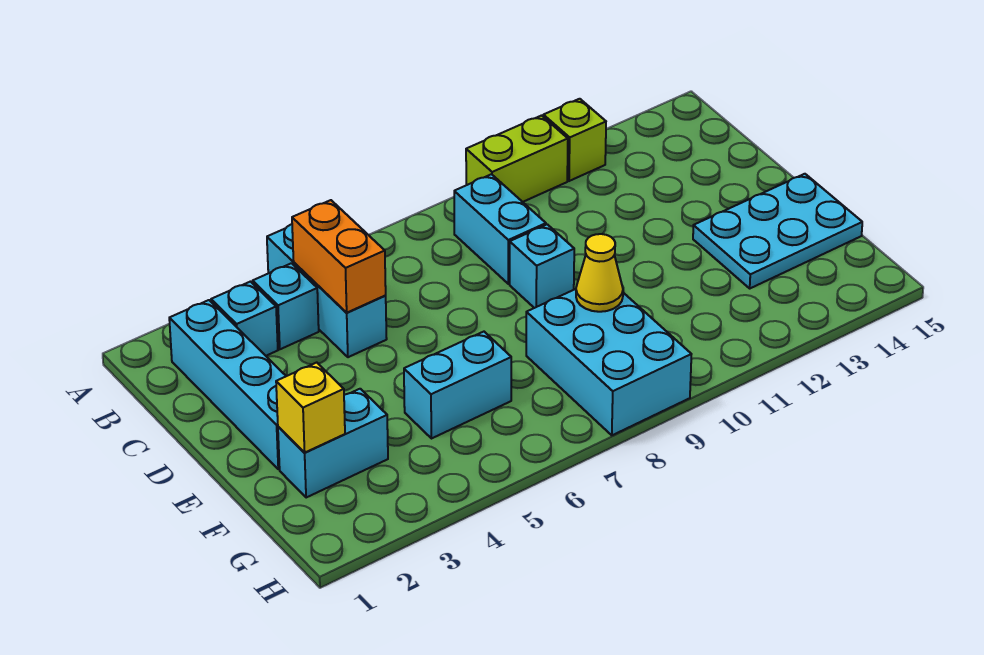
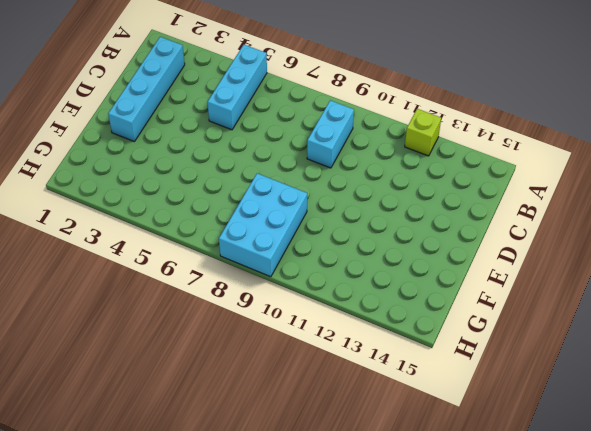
none -> lime 1x2 brick [466,116,568,202]
none -> cyan 1x1 brick [211,282,278,356]
none -> cyan 1x1 brick [253,263,319,349]

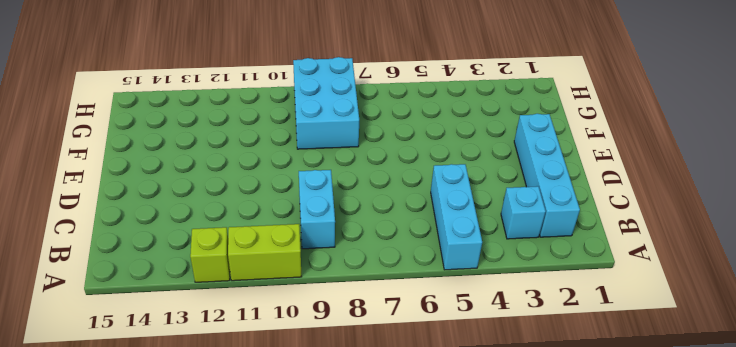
none -> cyan 1x1 brick [253,263,319,349]
none -> cyan 1x1 brick [510,224,574,308]
none -> cyan 2x3 plate [693,174,862,288]

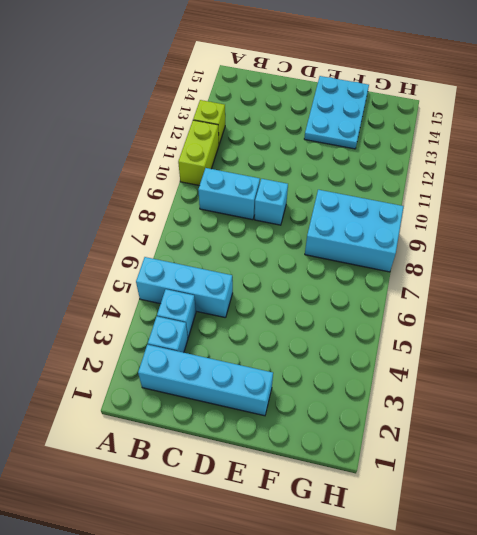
none -> cyan 1x2 brick [278,389,388,498]
none -> cyan 1x2 brick [404,332,511,439]
none -> orange 1x2 brick [292,200,386,313]

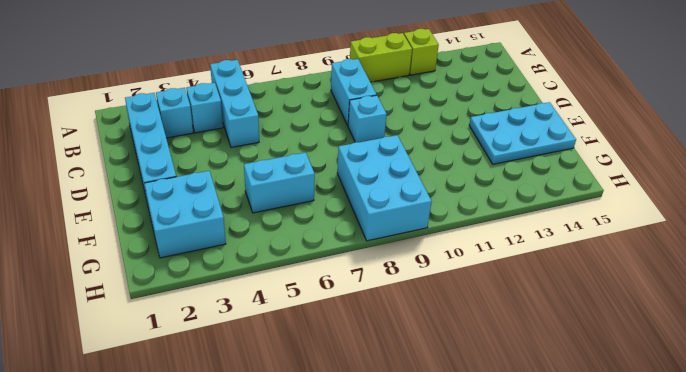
cyan 2x2 brick [144,171,226,258] -> cyan 1x2 brick [278,389,388,498]
none -> orange 1x2 brick [292,200,386,313]
none -> yellow 1x1 brick [276,363,345,452]
none -> yellow 1x1 cone [576,234,623,312]

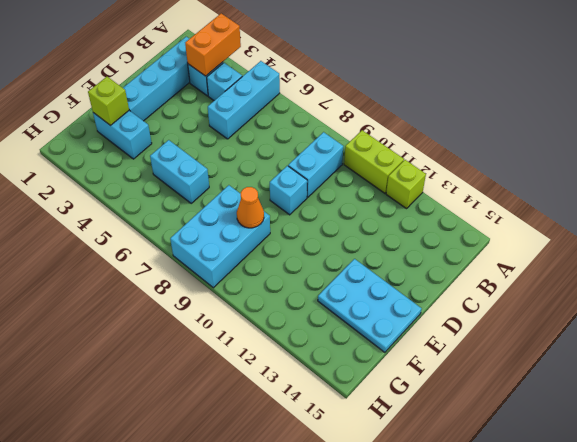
orange 1x2 brick [185,14,241,76] -> orange 1x2 brick moved to [292,200,386,313]
lime 1x1 brick [88,77,129,126] -> yellow 1x1 brick [276,363,345,452]
orange 1x1 cone [237,187,264,228] -> yellow 1x1 cone [576,234,623,312]

